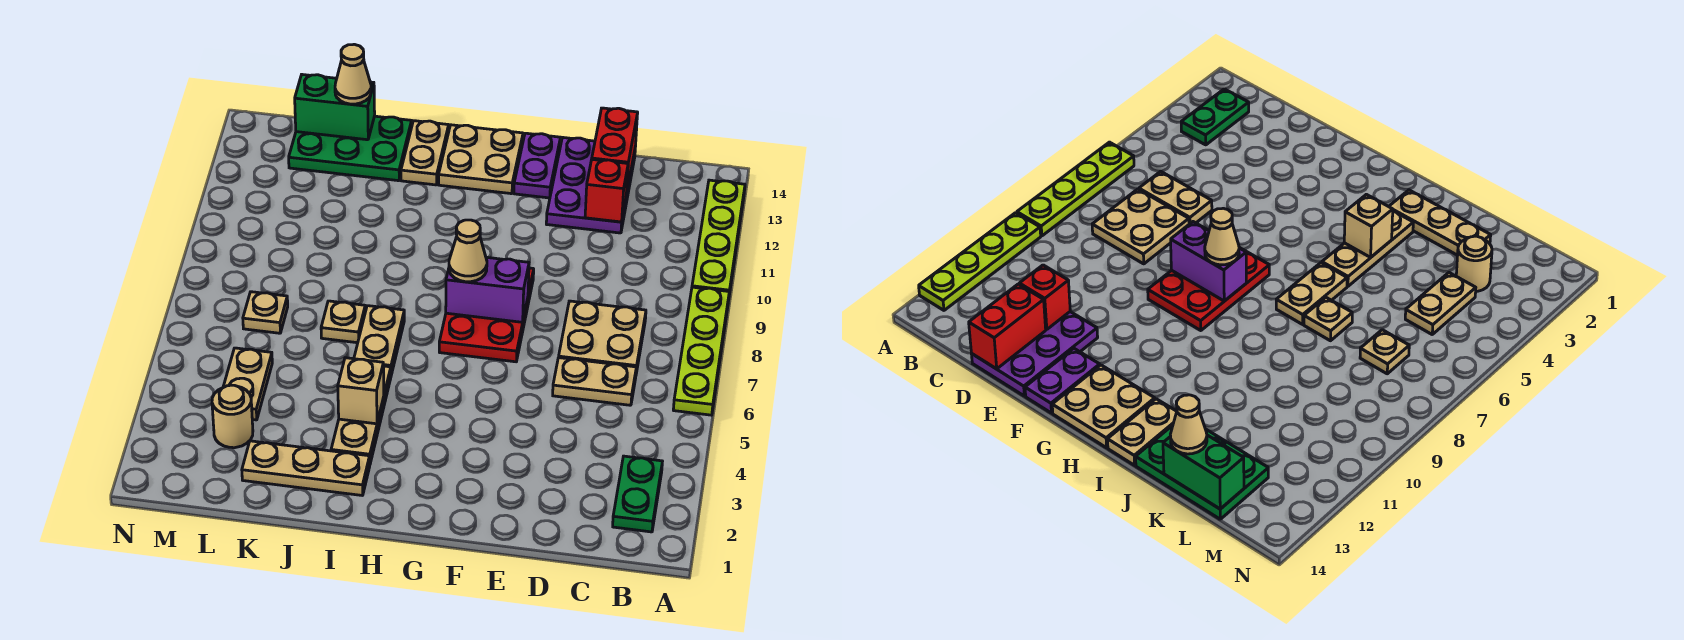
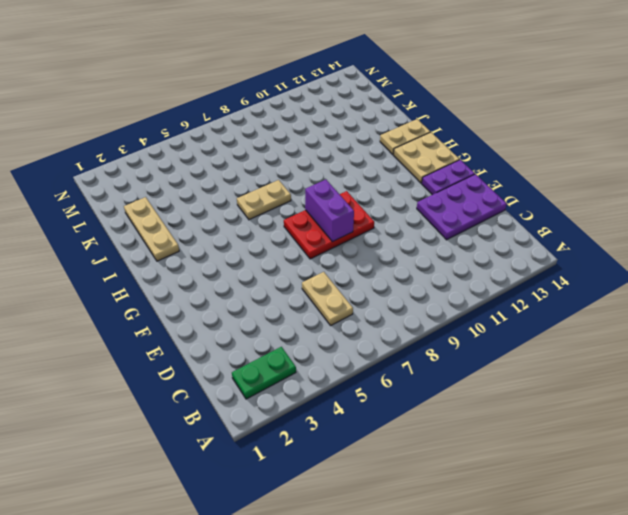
none -> lime 1x4 plate [673,287,729,415]
none -> lime 1x4 plate [692,180,745,294]
none -> tan 2x2 plate [559,301,646,373]

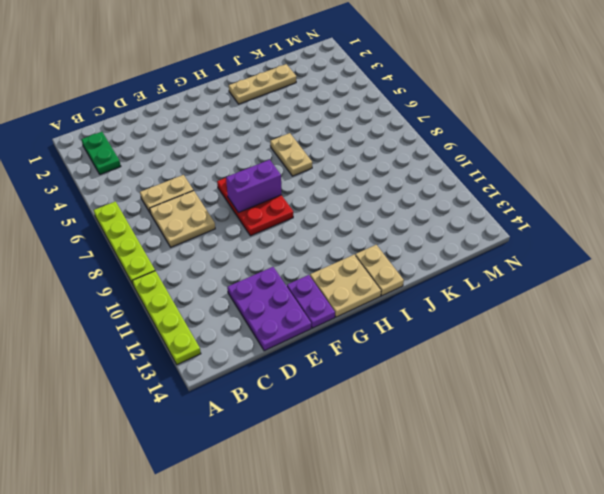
none -> tan 1x3 plate [331,366,391,463]
none -> tan 1x1 plate [321,301,365,343]
none -> green 2x3 plate [289,116,412,181]

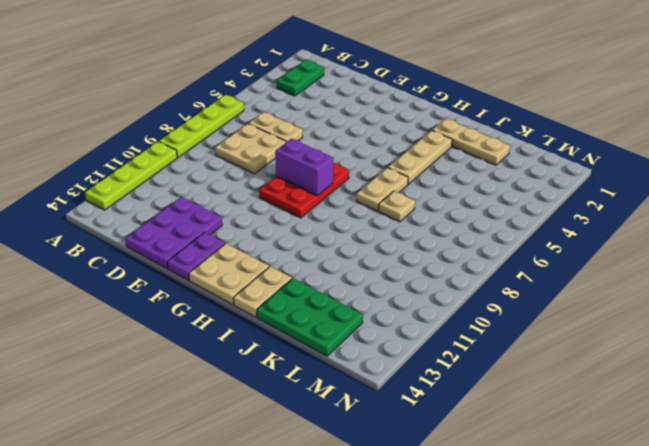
none -> tan 1x1 round brick [212,385,253,448]
none -> tan 1x2 plate [223,348,272,420]
none -> tan 1x1 plate [243,292,288,333]

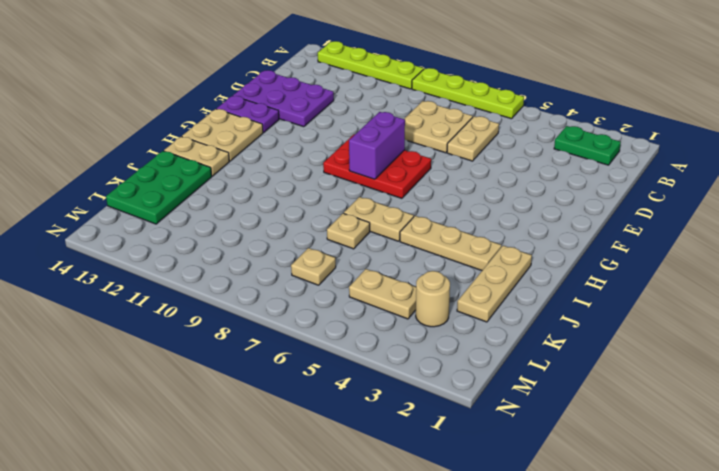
none -> red 1x1 brick [585,159,628,222]
none -> red 1x2 brick [592,108,638,195]
none -> tan 1x1 brick [338,358,384,424]

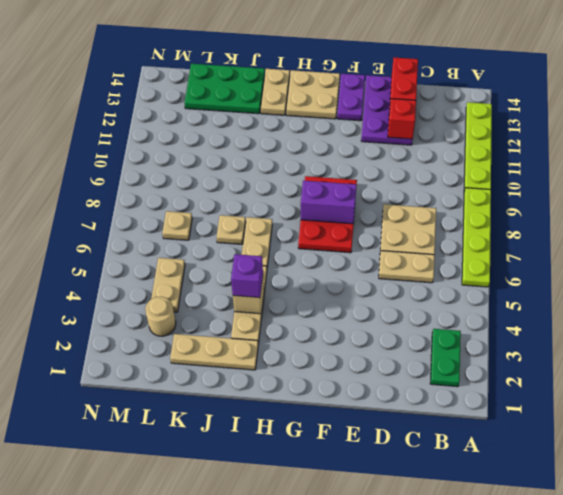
purple 1x1 brick [231,254,263,298] -> none
none -> green 1x2 brick [295,75,375,140]
none -> tan 1x1 cone [449,220,487,282]
none -> tan 1x1 cone [335,44,371,104]

